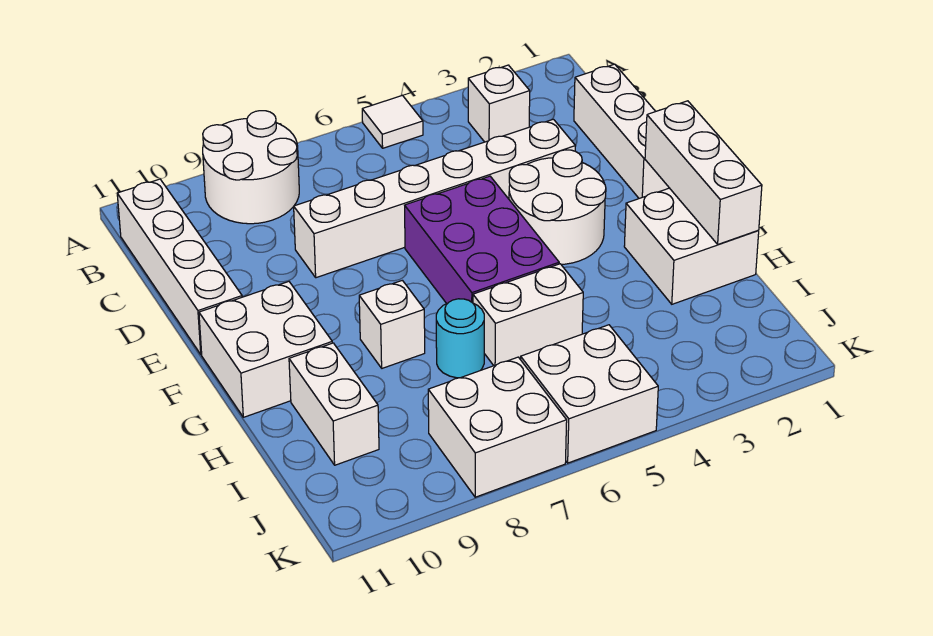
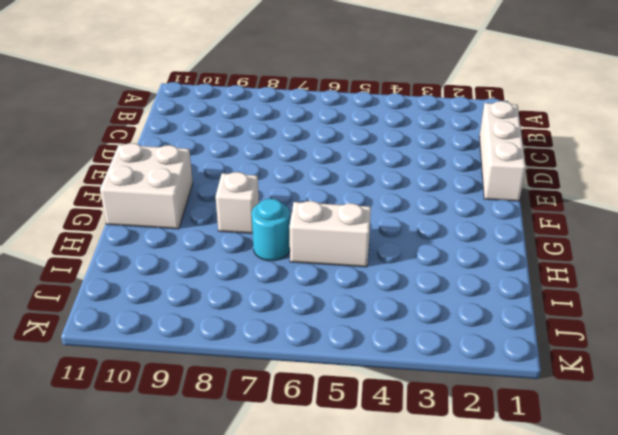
none -> white 1x1 tile [362,95,423,148]
none -> white 2x2 round brick [203,111,299,224]
none -> white 1x1 brick [468,65,530,142]

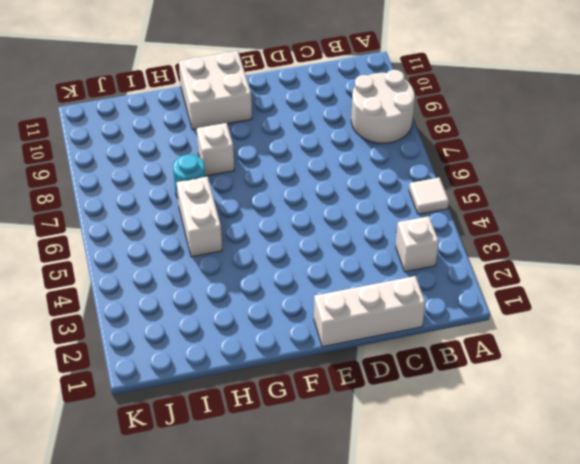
none -> white 1x4 brick [117,179,242,355]
none -> white 1x6 brick [294,119,575,278]
none -> white 2x2 round brick [509,150,606,264]

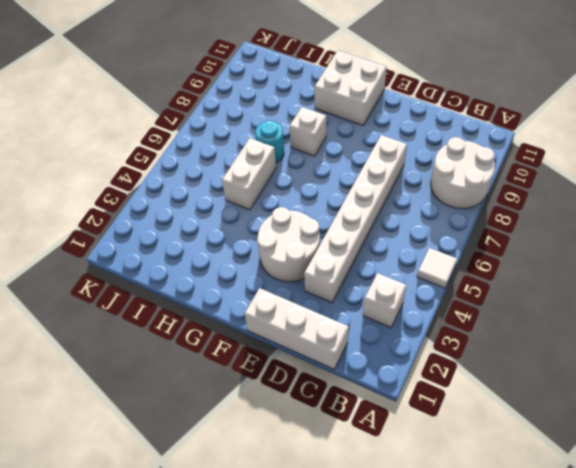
none -> white 1x4 brick [117,179,242,355]
none -> purple 2x3 brick [405,176,559,304]
none -> white 2x2 brick [624,188,759,304]

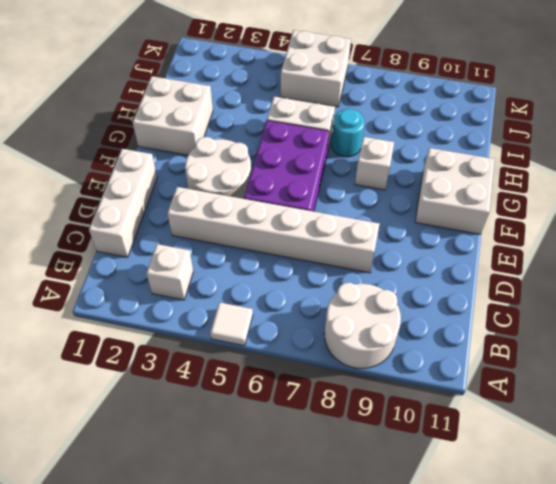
none -> white 1x4 brick [117,179,242,355]
none -> white 1x2 brick [289,343,379,465]
none -> white 2x2 brick [428,357,567,497]

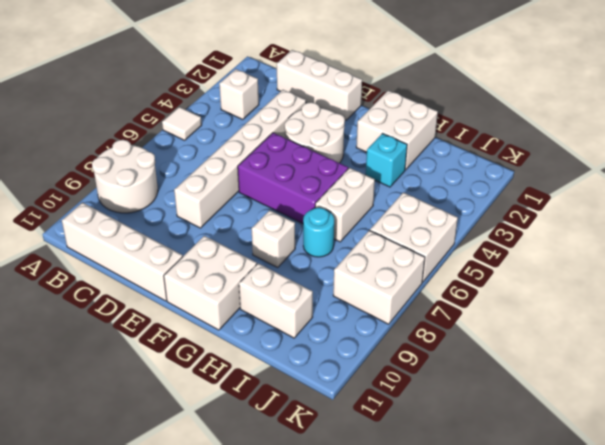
cyan 1x1 brick [366,134,407,187] -> none
none -> white 1x3 brick [645,101,762,244]

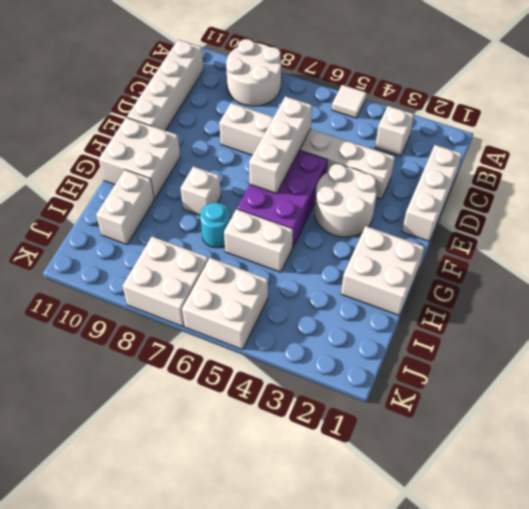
white 1x3 brick [249,96,312,194] -> white 1x3 brick moved to [645,101,762,244]

